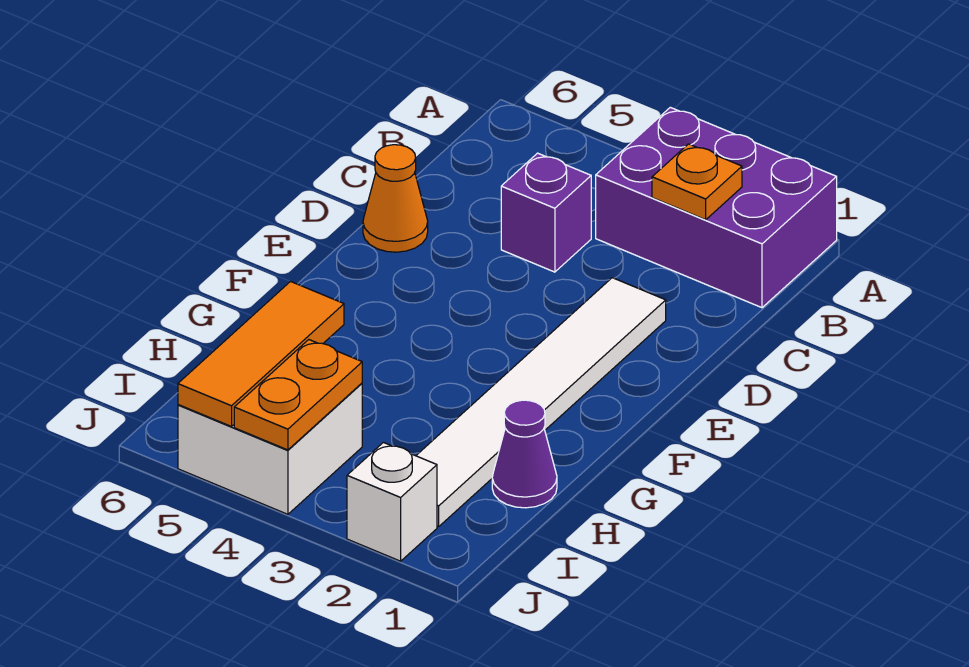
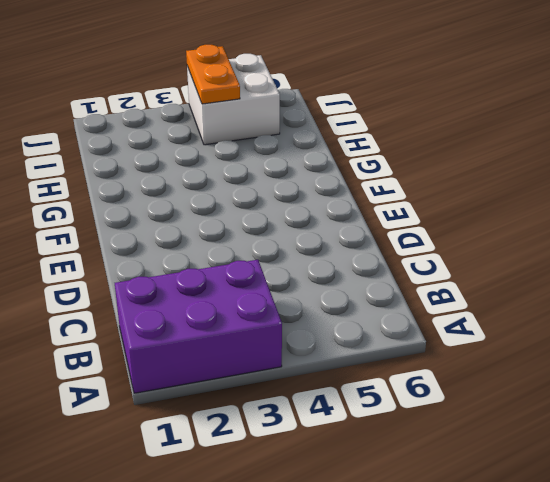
none -> purple 1x1 brick [501,153,591,272]
none -> white 1x6 tile [416,278,666,527]

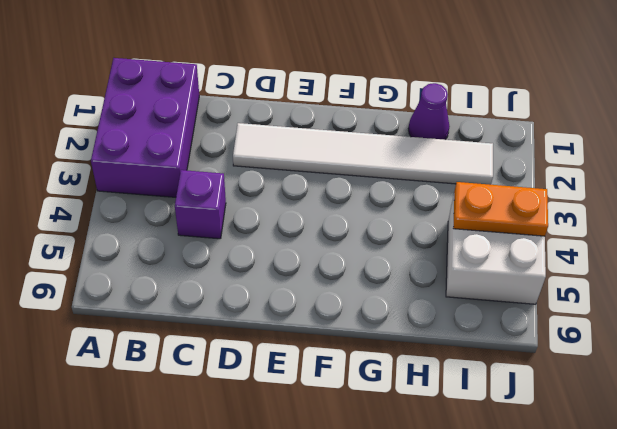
none -> orange 1x1 cone [363,145,428,252]
none -> white 1x1 brick [347,442,437,561]

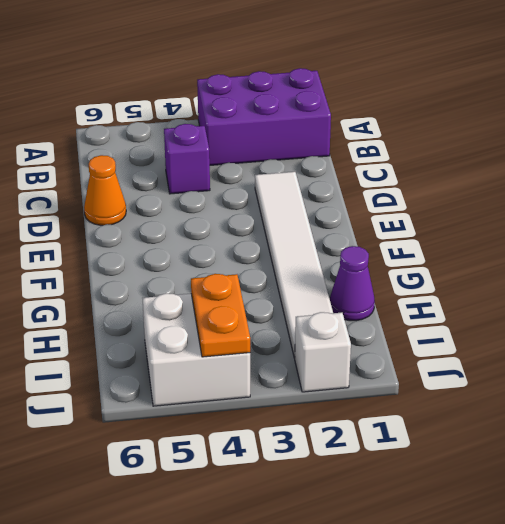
none -> orange 1x1 plate [652,144,742,220]
none -> orange 1x3 tile [178,282,344,427]

